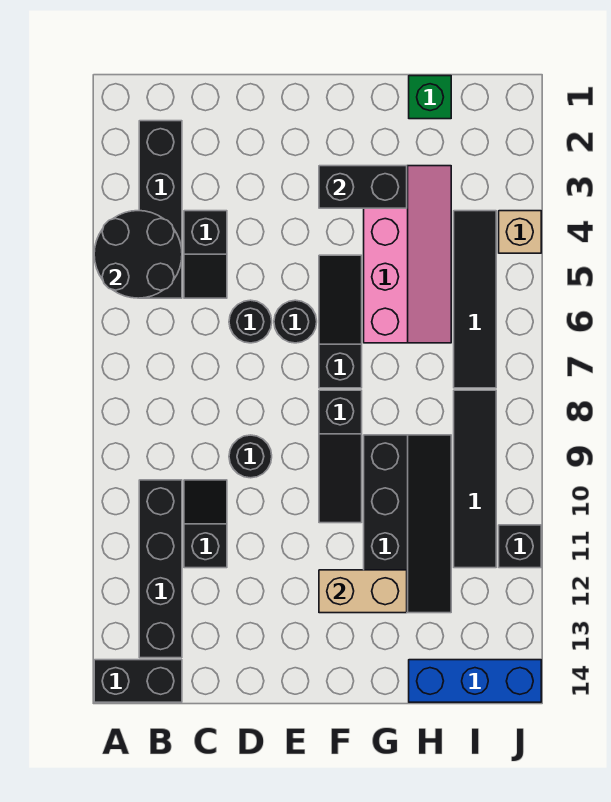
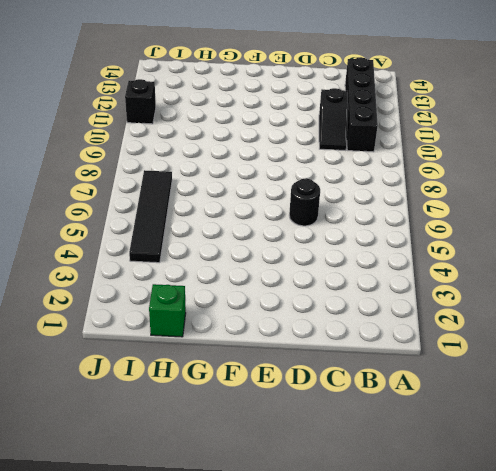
none -> black 1x2 brick [94,660,182,702]
none -> black 1x4 brick [139,121,182,298]
none -> black 1x2 slope [184,211,227,298]

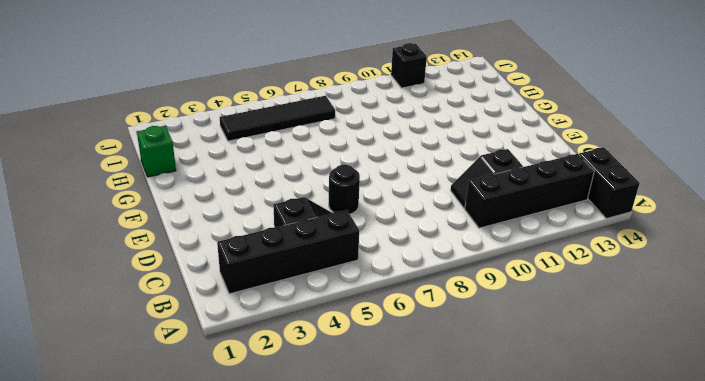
none -> black 1x1 round brick [229,435,272,478]
none -> black 1x1 round brick [274,300,317,343]
none -> black 1x3 slope [319,255,362,388]

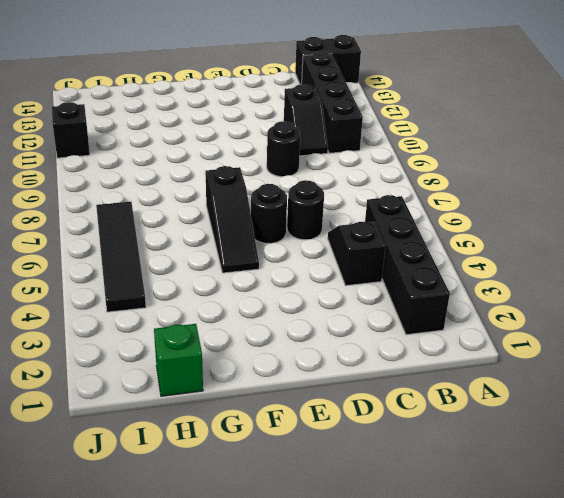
none -> black 1x3 slope [319,390,362,523]
none -> pink 2x4 slope [364,166,451,343]
none -> black 2x4 slope [364,435,451,613]

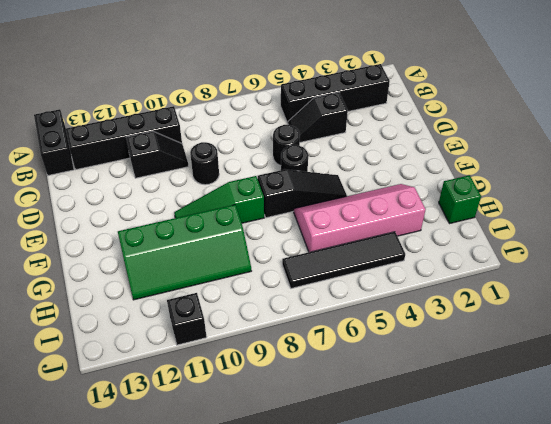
green 1x3 slope [174,176,264,223] -> black 1x3 slope [319,390,362,523]
pink 2x4 slope [294,184,426,252] -> pink 2x4 slope turned to [364,166,451,343]
green 2x4 slope [118,205,251,300] -> black 2x4 slope [364,435,451,613]
none -> blue 1x3 brick [409,660,541,702]
none -> black 1x4 tile [454,390,496,568]
none -> tan 1x1 brick [499,211,541,253]

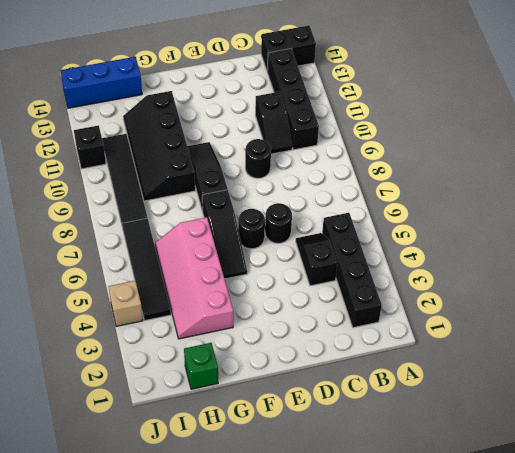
none -> black 2x2 round brick [94,211,182,298]
none -> black 1x2 brick [319,166,407,208]
none -> tan 1x2 brick [319,570,407,613]

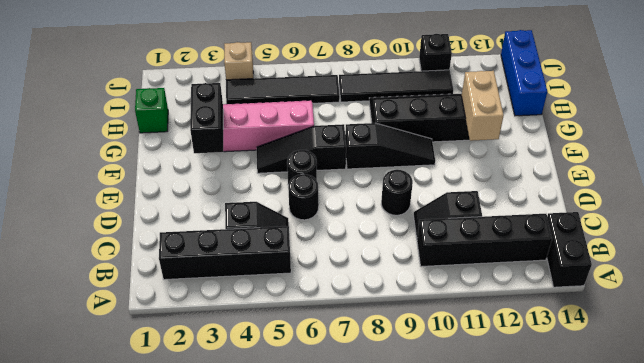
none -> black 2x2 round brick [94,211,182,298]

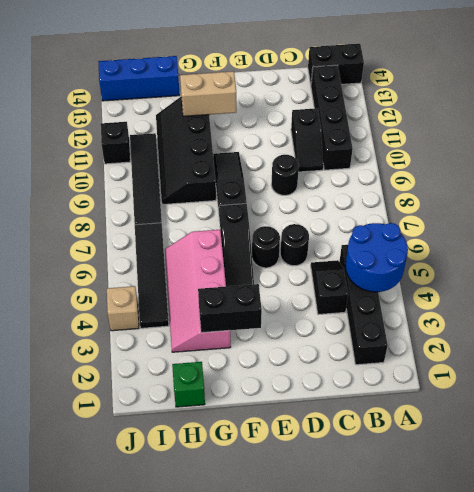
blue 2x2 round brick [345,223,408,292] -> black 2x2 round brick [94,211,182,298]

